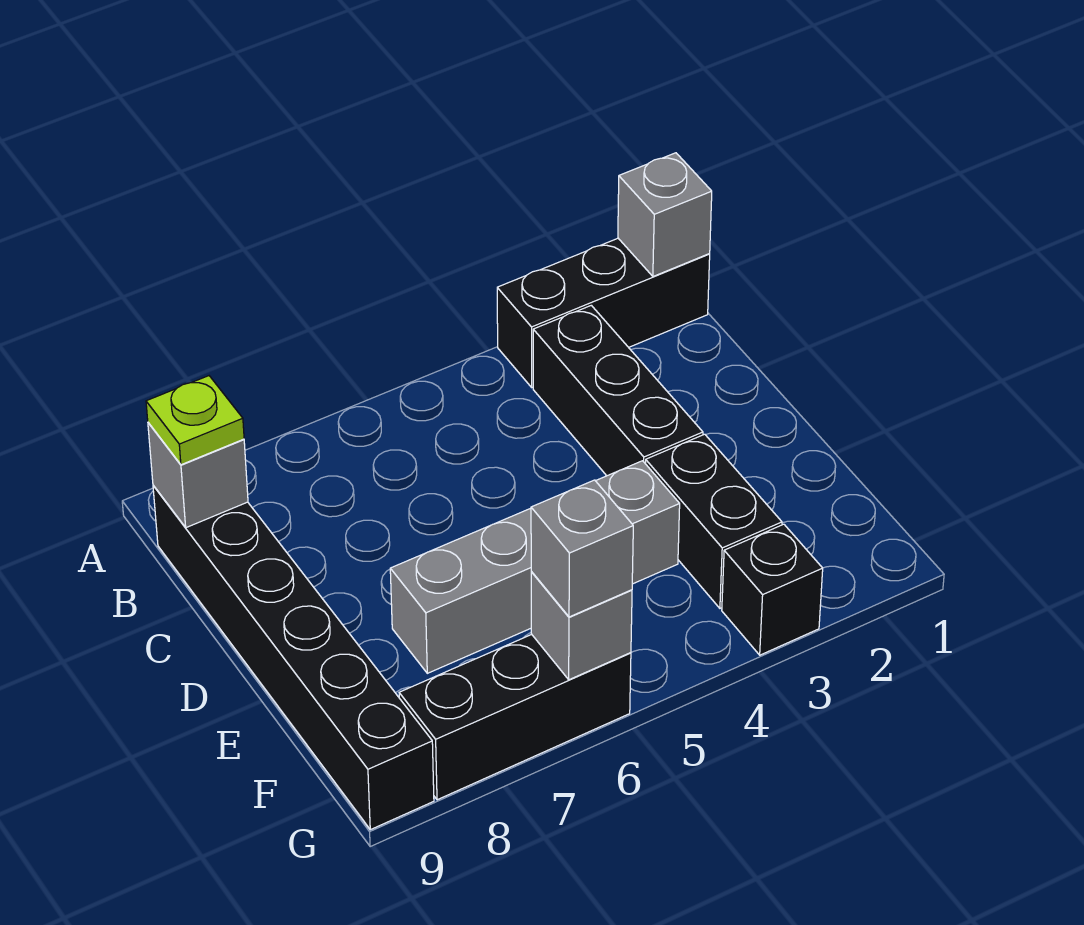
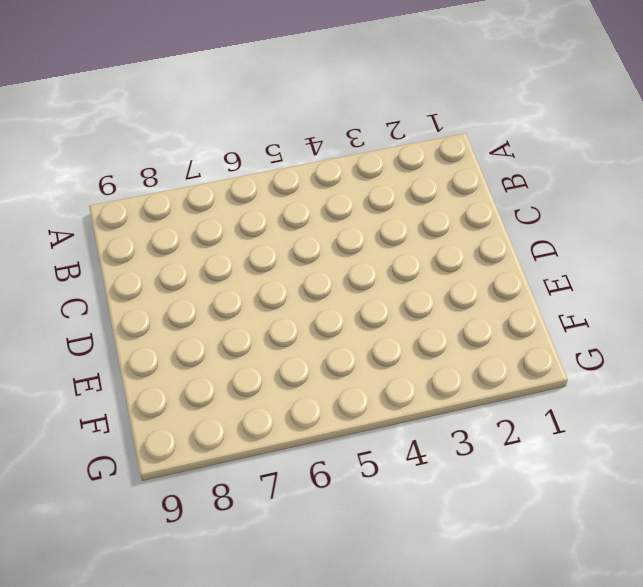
none -> black 1x3 brick [497,238,710,387]
none -> black 1x3 brick [533,305,703,476]
none -> black 1x6 brick [153,485,434,830]

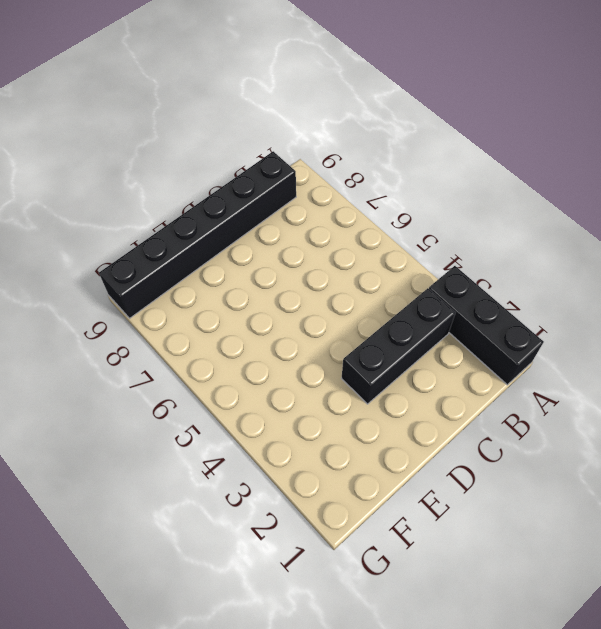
none -> black 1x2 brick [646,434,782,608]
none -> grey 1x4 brick [390,461,680,673]
none -> black 1x1 brick [722,524,823,655]

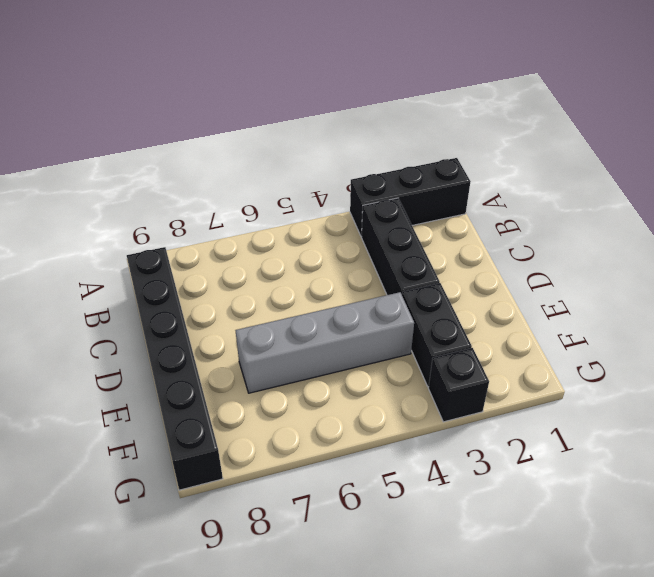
none -> black 1x3 brick [399,634,631,800]
none -> grey 1x1 brick [618,153,712,276]
none -> grey 1x1 brick [148,423,248,528]

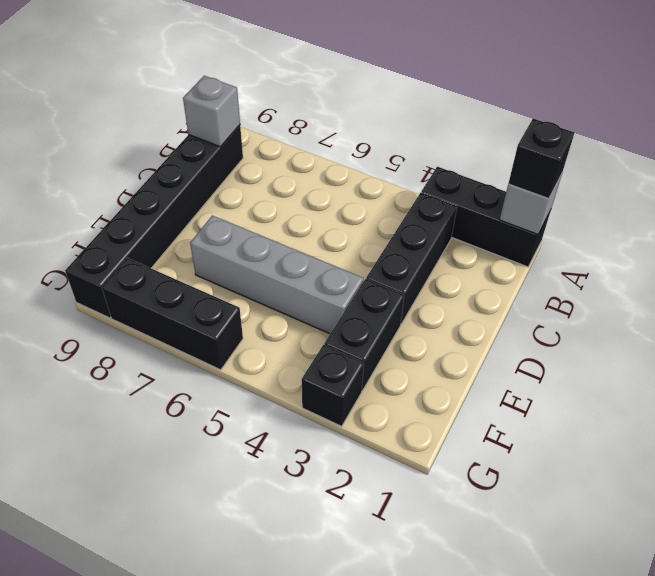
black 1x1 brick [508,118,574,199] -> none
none -> grey 1x1 brick [531,572,632,680]
none -> lime 1x1 plate [146,376,244,465]
none -> grey 1x1 brick [531,480,633,617]

